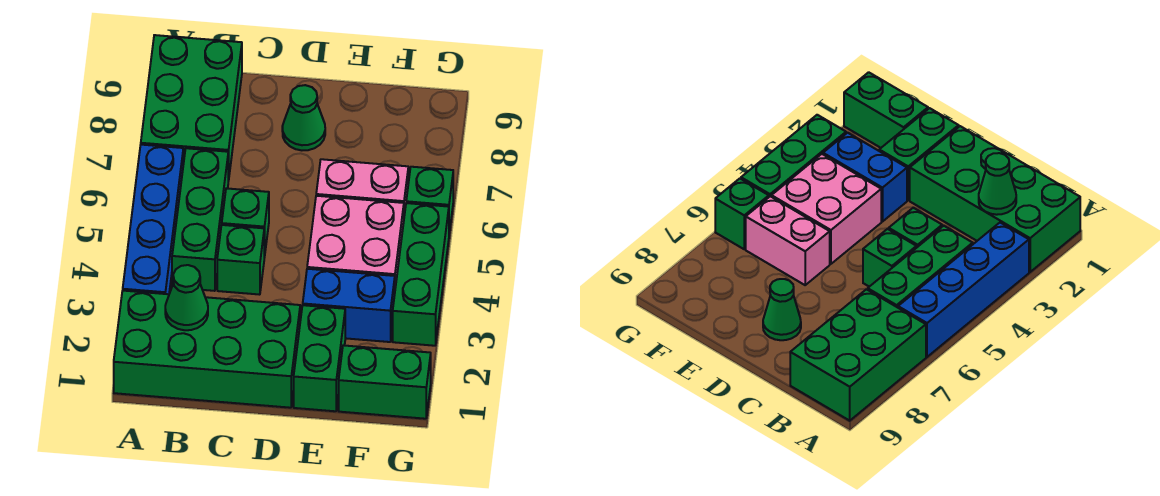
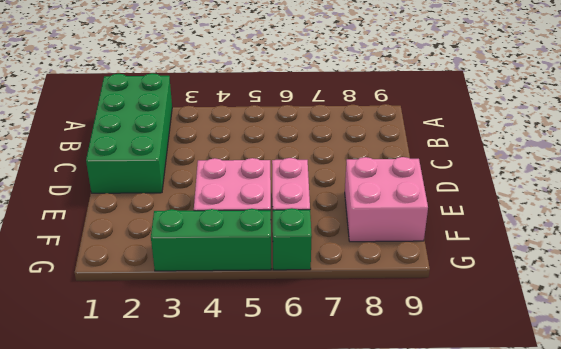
pink 2x2 brick [345,157,428,242] -> none
none -> blue 1x4 brick [123,145,183,294]
none -> green 2x3 brick [141,35,242,181]
none -> green 1x3 brick [172,148,228,291]

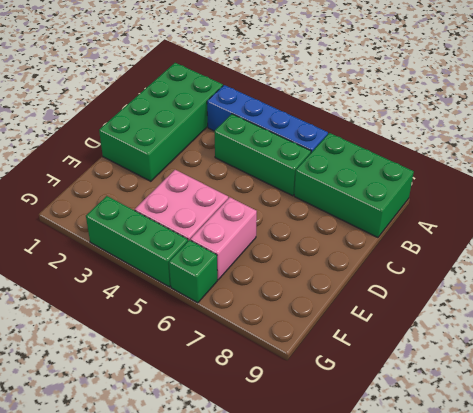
none -> green 1x1 brick [217,225,264,295]
none -> green 1x1 brick [222,188,269,258]
none -> green 1x1 cone [282,85,325,150]

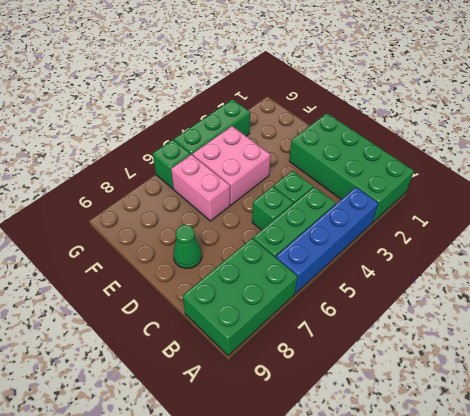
none -> green 1x2 brick [294,305,345,411]
none -> blue 1x2 brick [303,269,395,342]
none -> green 1x2 brick [339,345,431,419]

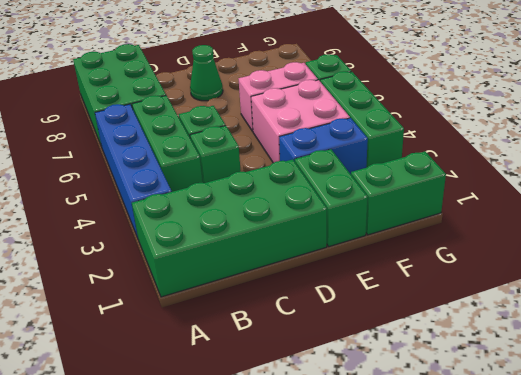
none -> green 1x1 cone [165,265,208,330]

